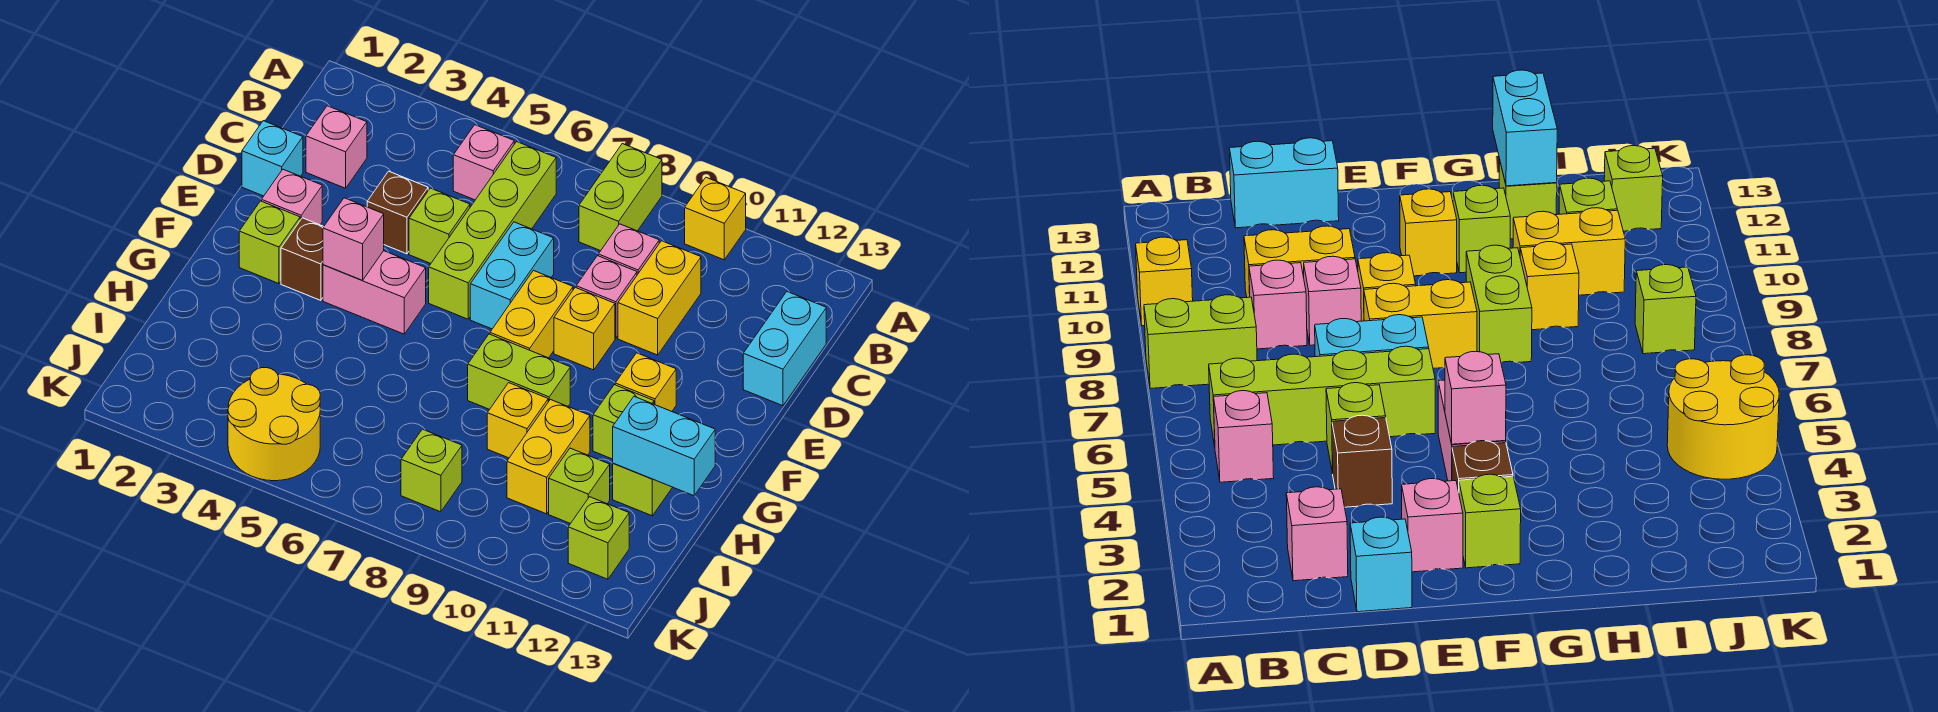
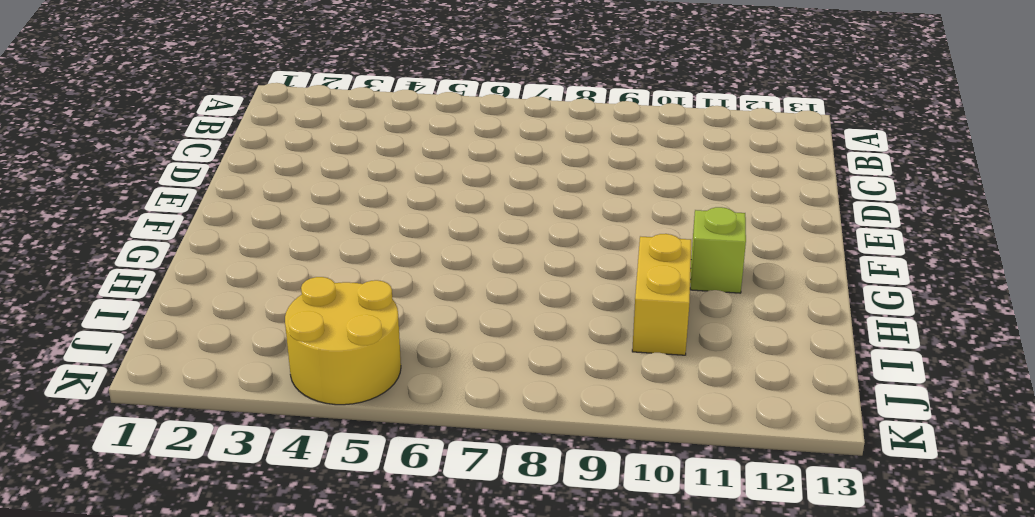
none -> lime 1x2 brick [579,144,662,251]
none -> yellow 1x1 brick [685,177,746,260]
none -> pink 1x1 brick [453,125,514,200]
none -> lime 1x4 brick [429,142,556,319]

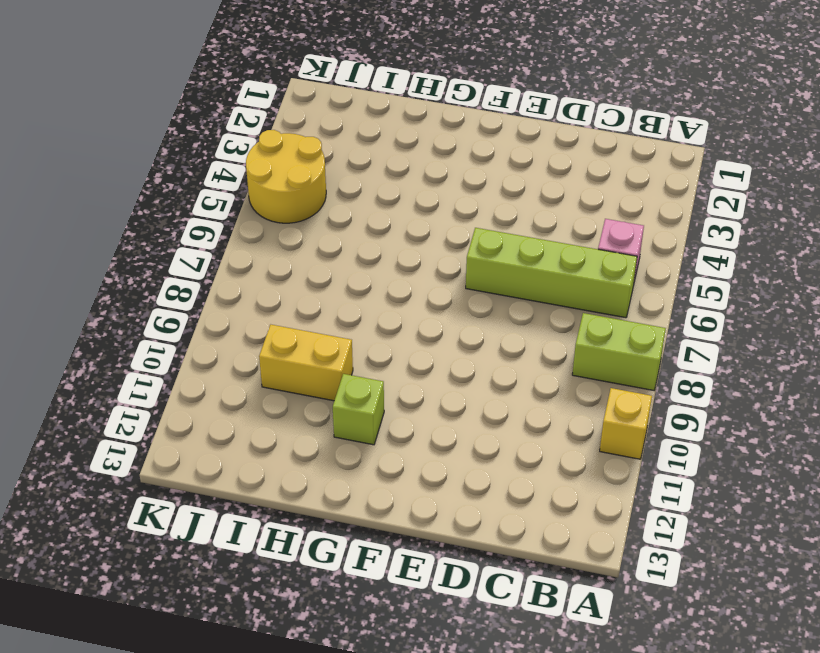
none -> pink 1x1 brick [306,106,367,188]
none -> pink 1x1 brick [598,224,659,275]
none -> yellow 1x2 brick [618,241,701,355]
none -> cyan 1x2 brick [743,292,826,406]

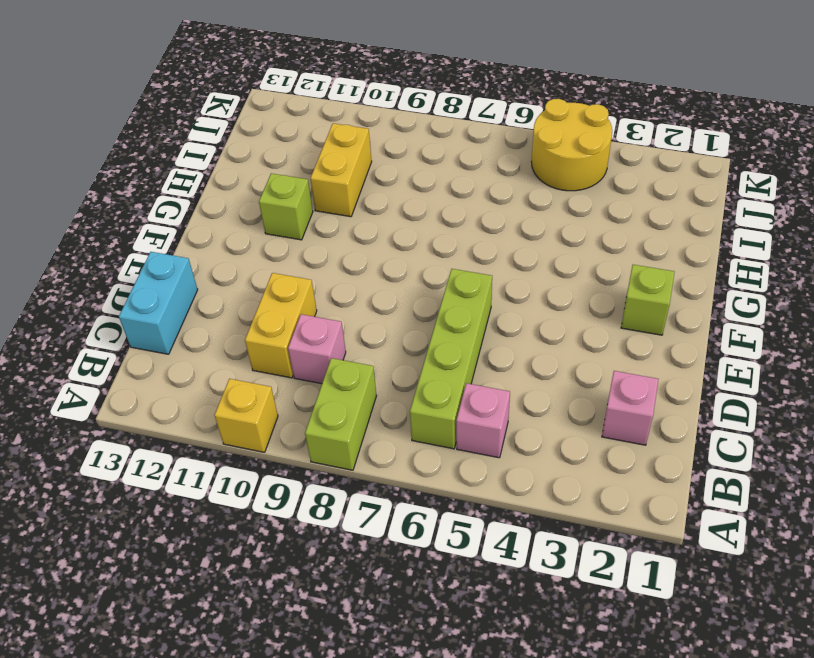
none -> cyan 1x1 brick [242,121,303,196]
none -> brown 1x1 brick [367,171,428,254]
none -> lime 1x1 brick [409,188,470,263]
none -> cyan 1x2 brick [470,222,554,329]

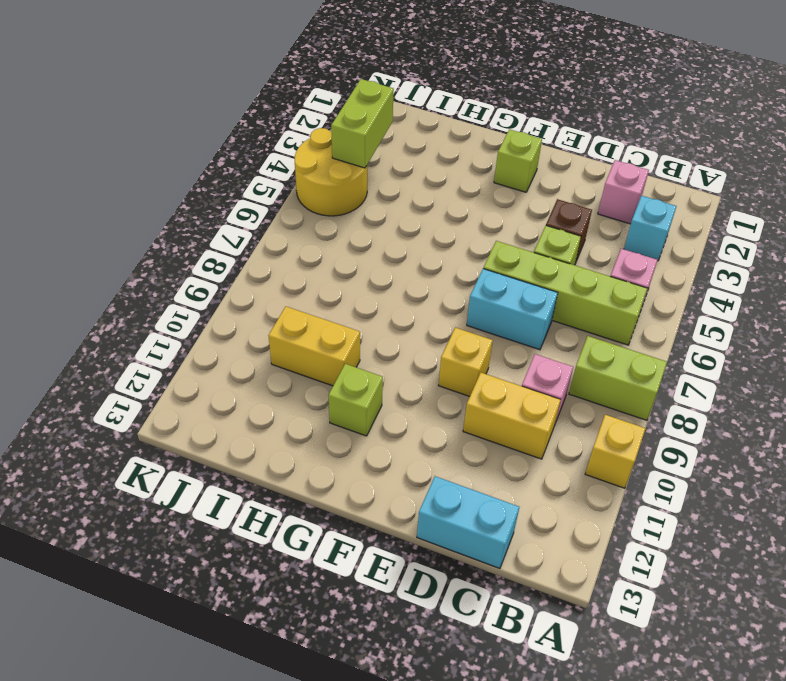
cyan 1x1 brick [624,196,677,261] -> cyan 1x1 brick moved to [242,121,303,196]
lime 1x2 brick [331,79,394,168] -> lime 1x2 brick moved to [468,334,570,409]
none -> pink 1x1 brick [576,256,637,338]
none -> pink 1x1 brick [262,169,322,225]
none -> yellow 1x2 brick [490,271,573,358]
none -> brown 1x1 brick [281,218,324,300]

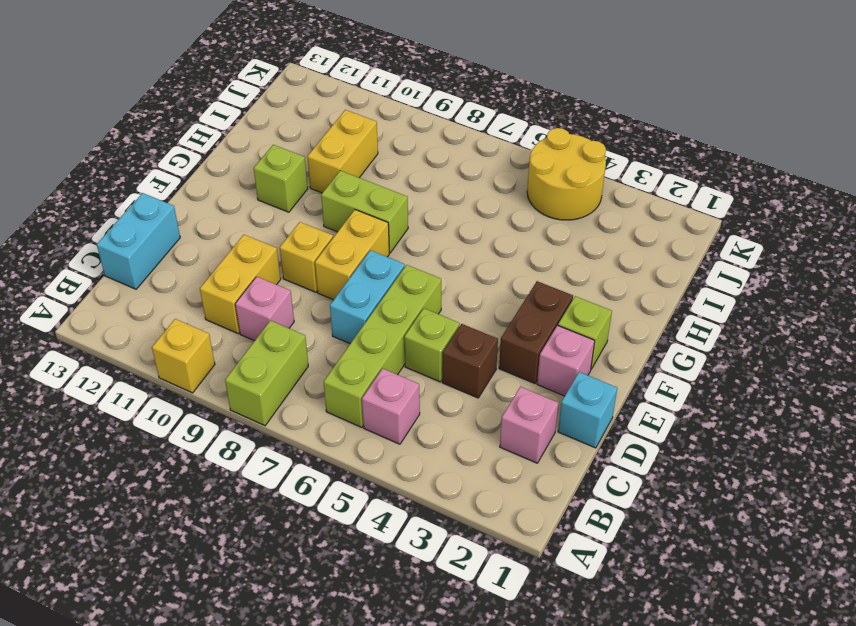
brown 1x2 brick [499,281,573,384] -> brown 1x1 brick [281,218,324,300]
none -> pink 1x1 brick [576,256,637,338]
none -> pink 1x2 brick [323,251,426,334]
none -> yellow 1x1 brick [615,353,676,411]
none -> yellow 1x1 brick [487,383,548,458]

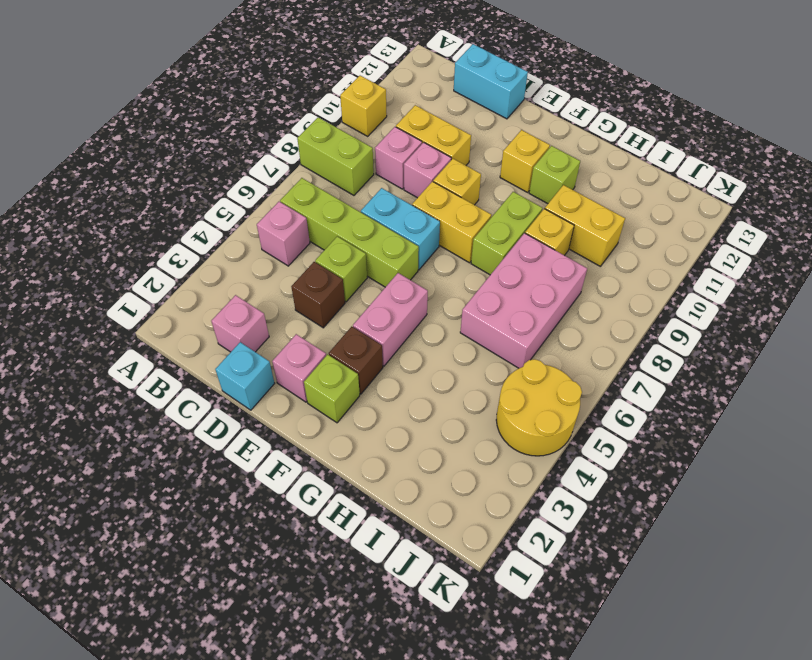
pink 2x3 brick [460,233,587,368] -> none
none -> lime 1x1 brick [613,463,672,516]
none -> lime 1x1 brick [549,448,610,524]
none -> lime 1x1 brick [401,429,462,512]
none -> lime 1x1 brick [568,497,629,579]

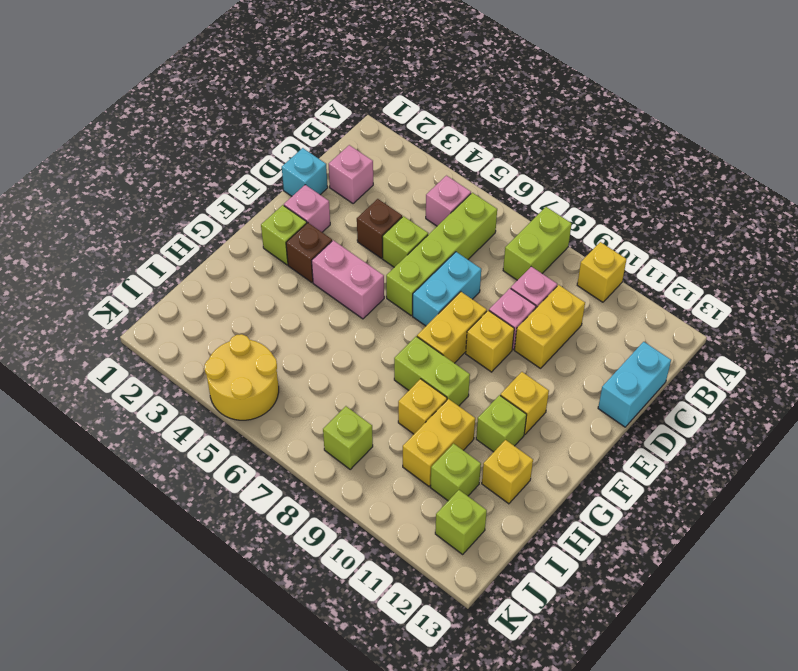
yellow 1x1 brick [482,440,533,504] -> lime 1x1 brick [613,463,672,516]
none -> pink 1x1 brick [323,198,384,280]
none -> cyan 1x2 brick [613,396,715,496]

